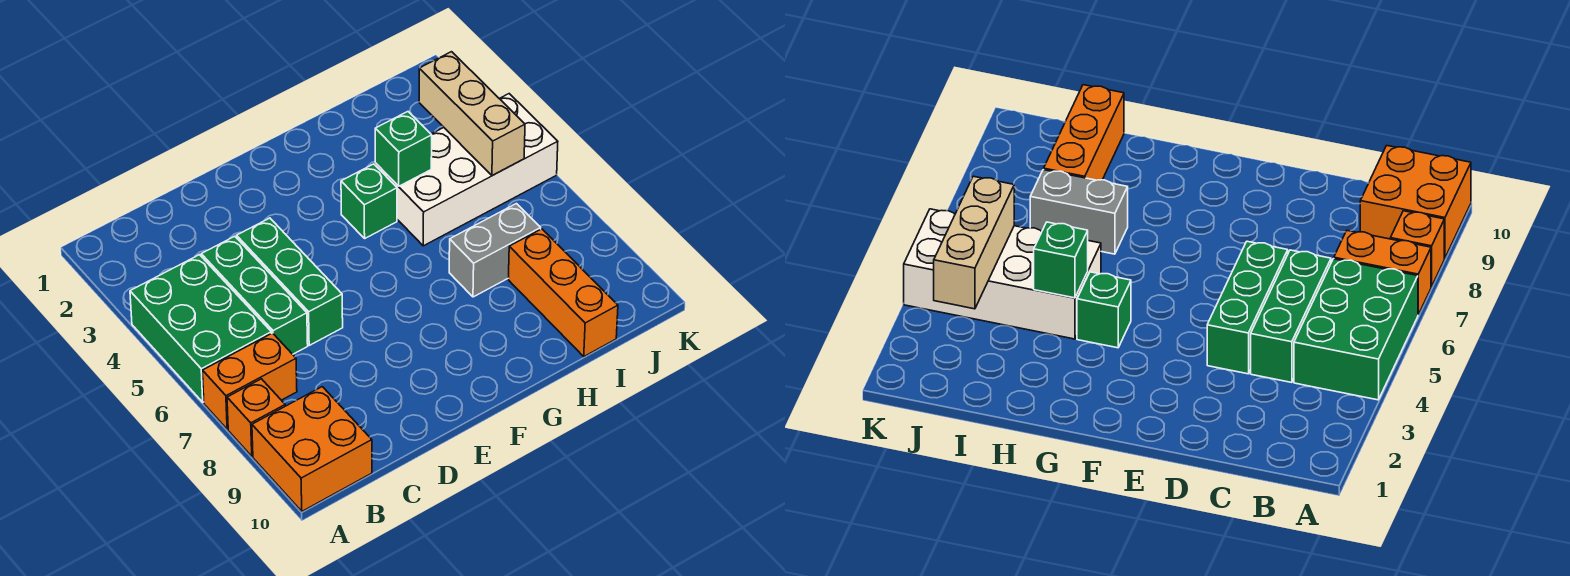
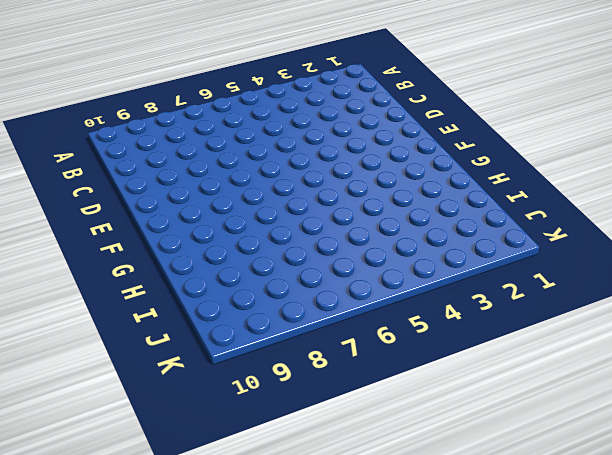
none -> green 2x3 brick [130,255,271,402]
none -> orange 1x2 brick [203,333,297,429]
none -> orange 1x1 brick [227,379,285,456]

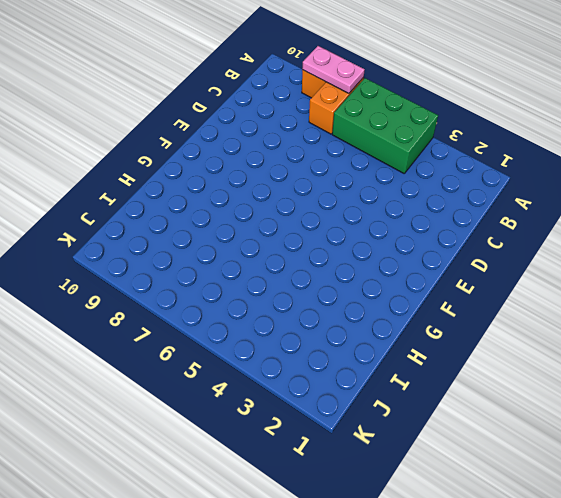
pink 1x2 plate [302,46,365,93] -> none
none -> orange 2x2 brick [252,387,372,511]
none -> green 1x3 brick [201,236,308,354]
none -> green 1x3 brick [237,218,343,345]

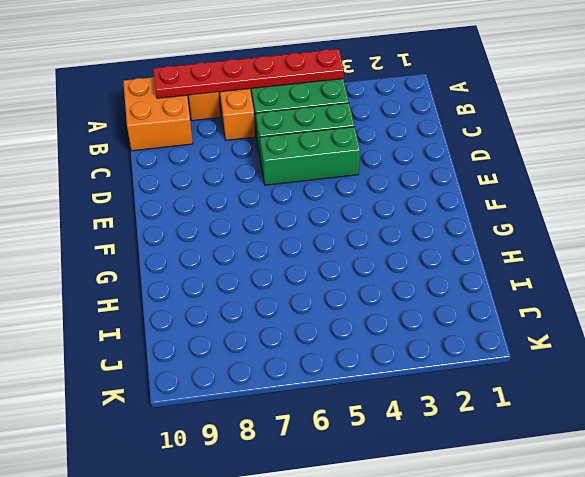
red 1x6 plate [154,49,344,98] -> none
none -> green 1x1 brick [341,164,397,238]
none -> white 2x4 brick [375,94,558,246]
none -> grey 1x2 brick [449,204,541,297]

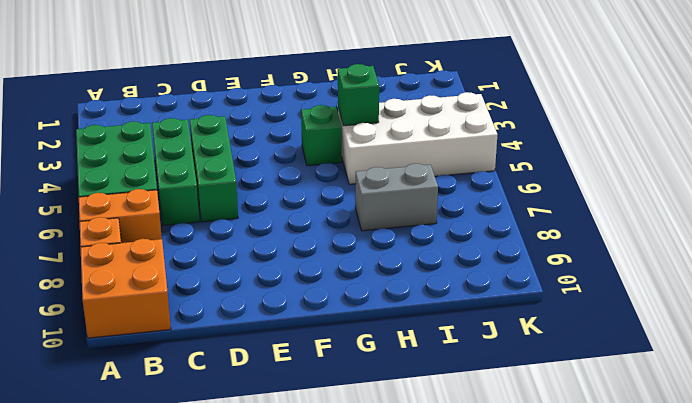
none -> orange 1x3 brick [508,229,618,356]
none -> tan 1x3 brick [419,52,525,176]

